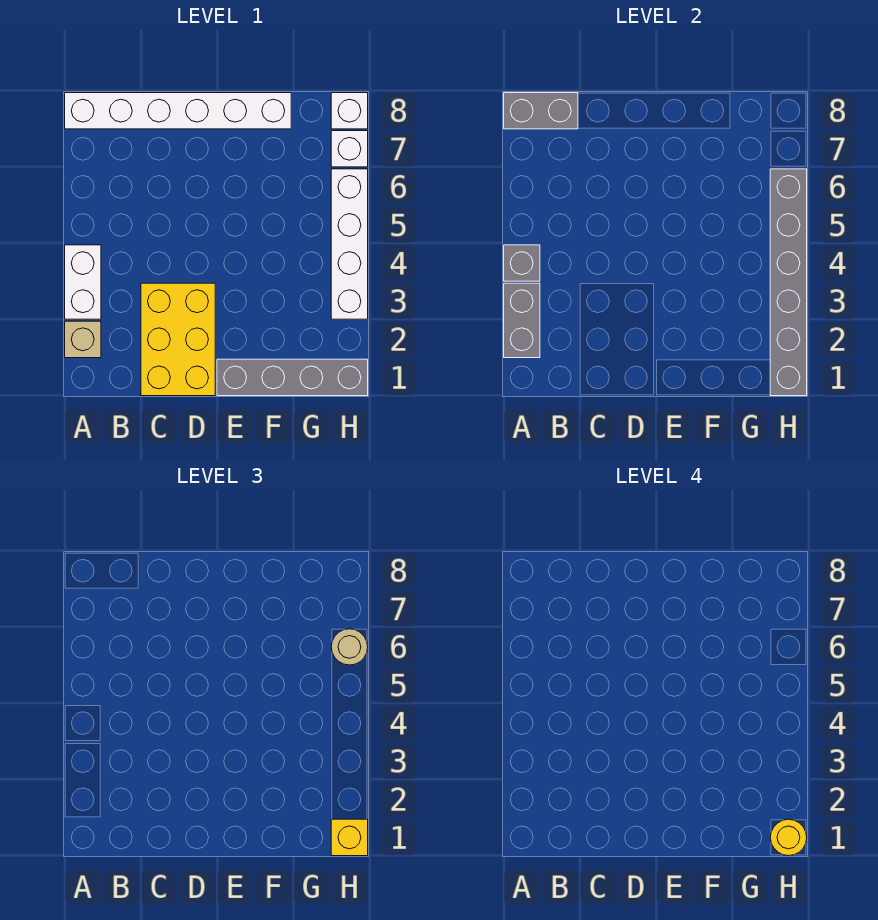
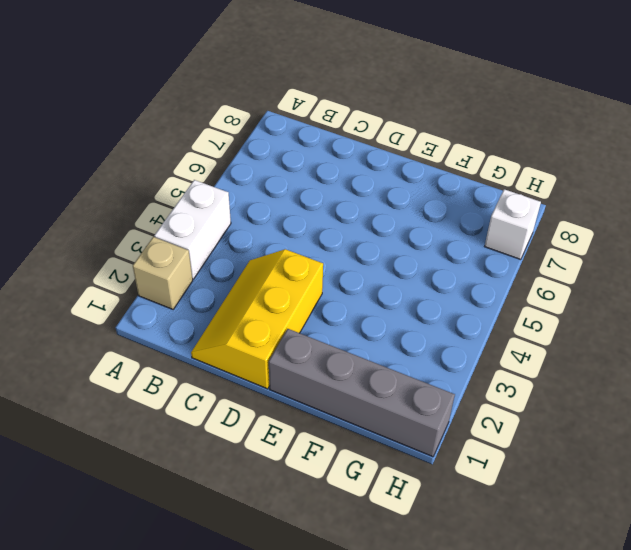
yellow 2x3 slope [191,249,323,389] -> yellow 2x3 brick [141,283,215,396]
none -> white 1x6 brick [65,93,291,129]
none -> white 1x4 brick [331,169,368,319]
none -> white 1x1 brick [331,93,368,129]

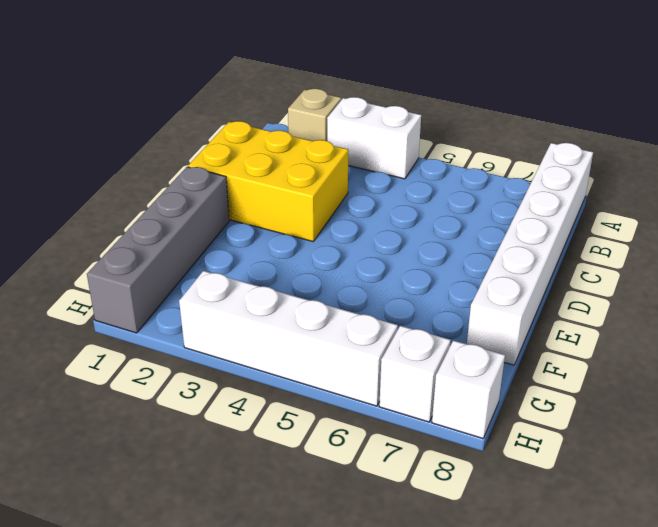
none -> grey 1x2 brick [504,283,540,358]
none -> grey 1x1 brick [504,245,540,281]
none -> grey 1x2 brick [504,93,578,129]

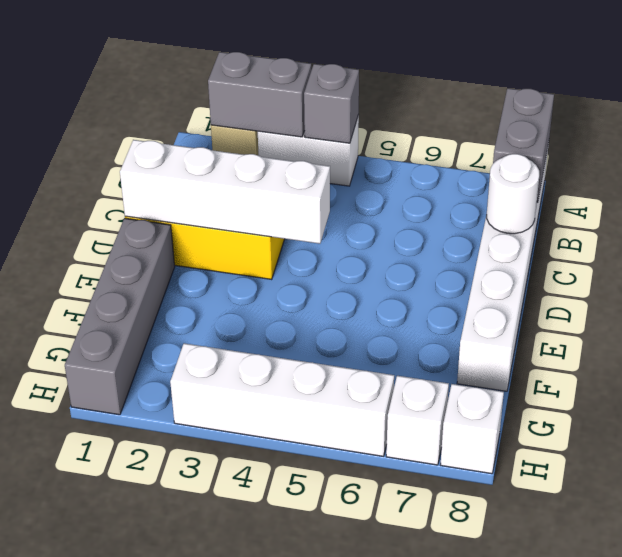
white 1x1 round brick [487,154,539,234] -> none
white 1x4 brick [120,140,330,244] -> none
none -> grey 1x6 brick [770,169,807,396]
none -> yellow 1x1 brick [331,819,368,856]
none -> tan 1x1 round brick [331,629,368,665]

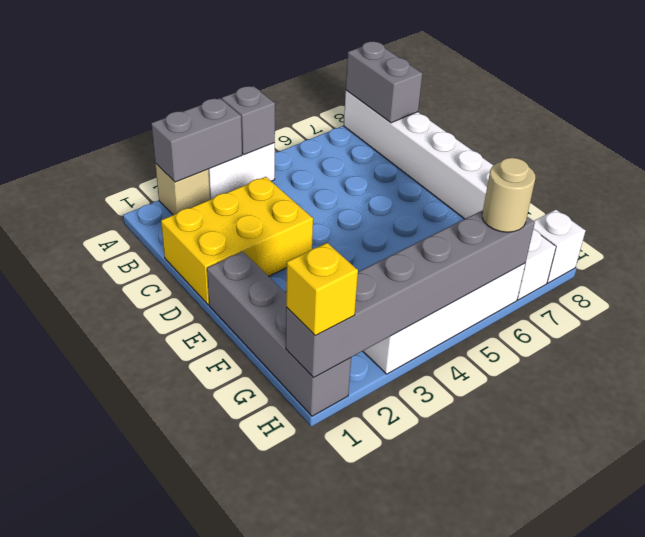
none -> yellow 1x1 round brick [770,819,807,856]

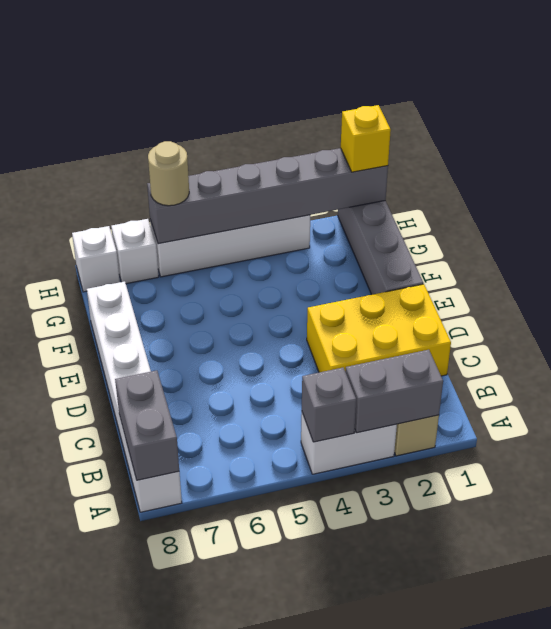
none -> yellow 1x1 round brick [770,819,807,856]

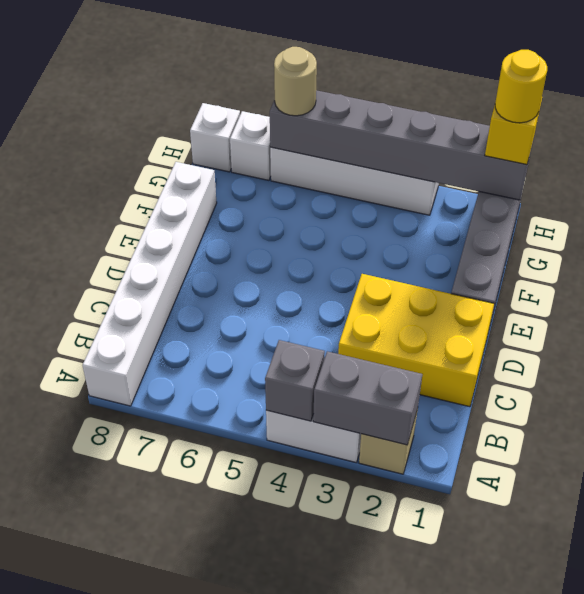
none -> grey 1x2 brick [504,93,578,129]

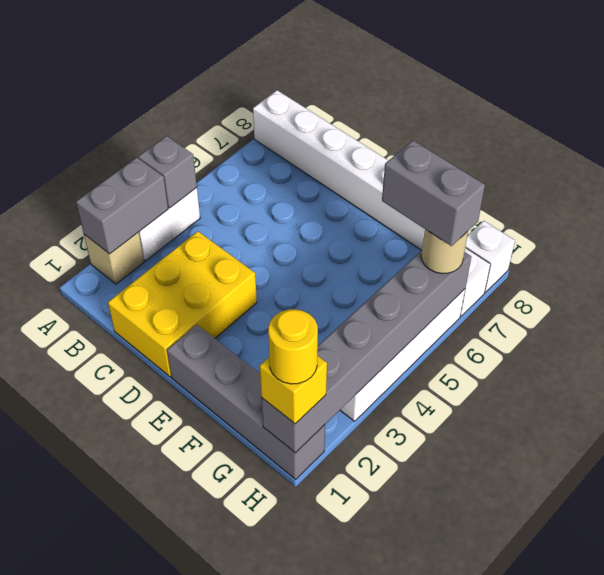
grey 1x2 brick [382,141,485,246] -> grey 1x2 brick moved to [504,93,578,129]

